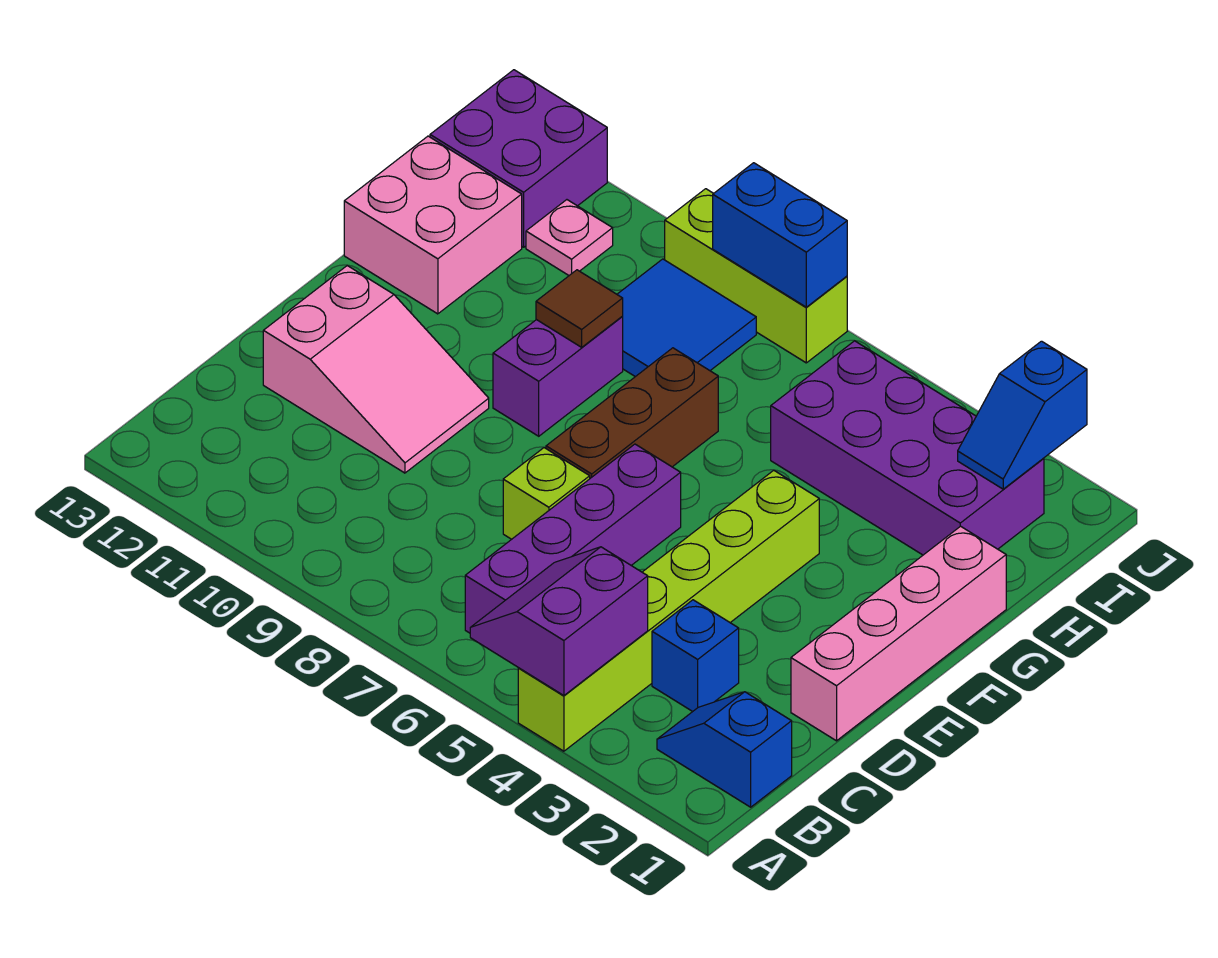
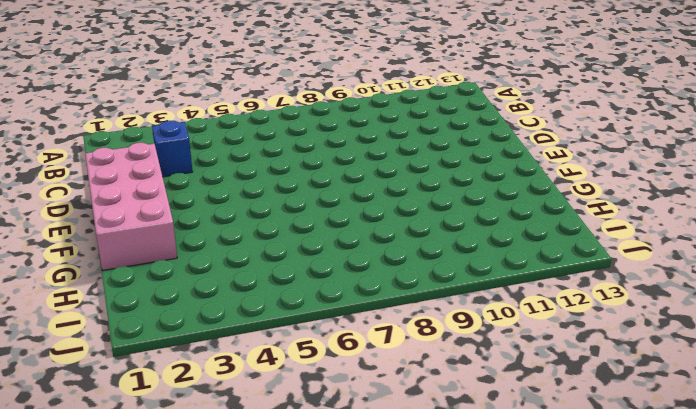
pink 2x4 brick [85,143,177,270] -> pink 1x4 brick [791,526,1006,741]
none -> lime 1x6 brick [518,470,819,751]
none -> blue 1x2 slope [657,692,792,807]
none -> purple 1x4 brick [465,444,681,633]

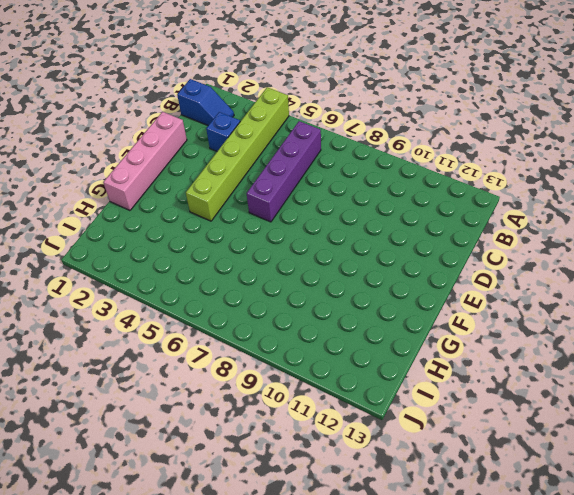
none -> lime 1x1 brick [503,448,590,539]
none -> pink 2x3 slope [263,266,489,473]
none -> brown 1x3 brick [546,348,718,478]

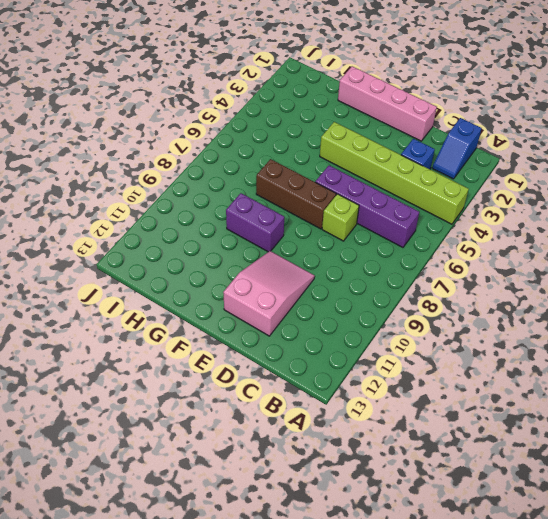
none -> pink 2x2 brick [344,136,522,314]
none -> purple 2x4 brick [771,341,1044,555]
none -> blue 2x2 tile [617,259,756,377]

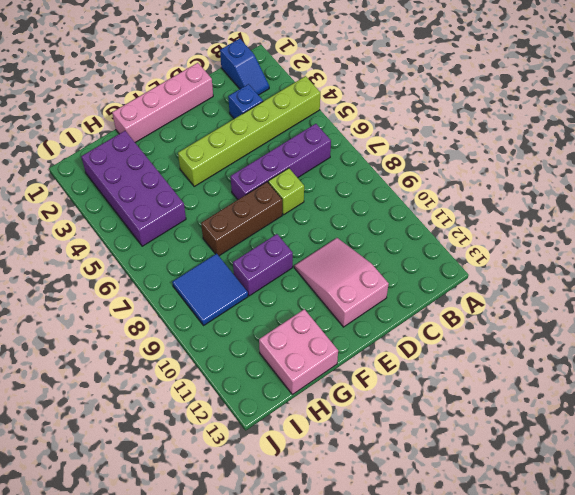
none -> pink 1x1 plate [526,200,613,275]
none -> purple 2x2 brick [430,70,607,247]
none -> lime 1x3 brick [665,189,847,363]

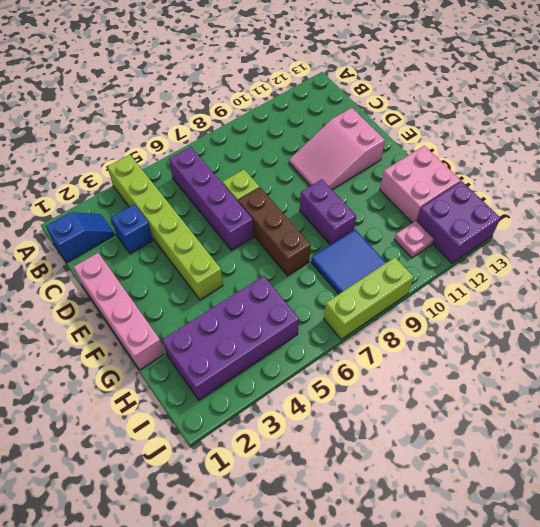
none -> purple 2x2 slope [470,547,648,696]
none -> brown 1x1 tile [536,270,623,347]
none -> blue 1x2 slope [958,341,1087,489]

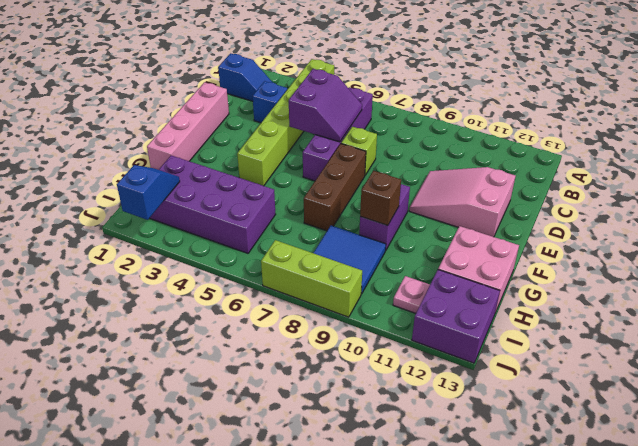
purple 2x2 slope [289,69,362,142] -> purple 2x2 slope moved to [470,547,648,696]
brown 1x1 brick [360,171,401,226] -> brown 1x1 tile [536,270,623,347]
none -> blue 1x2 brick [713,163,847,307]

